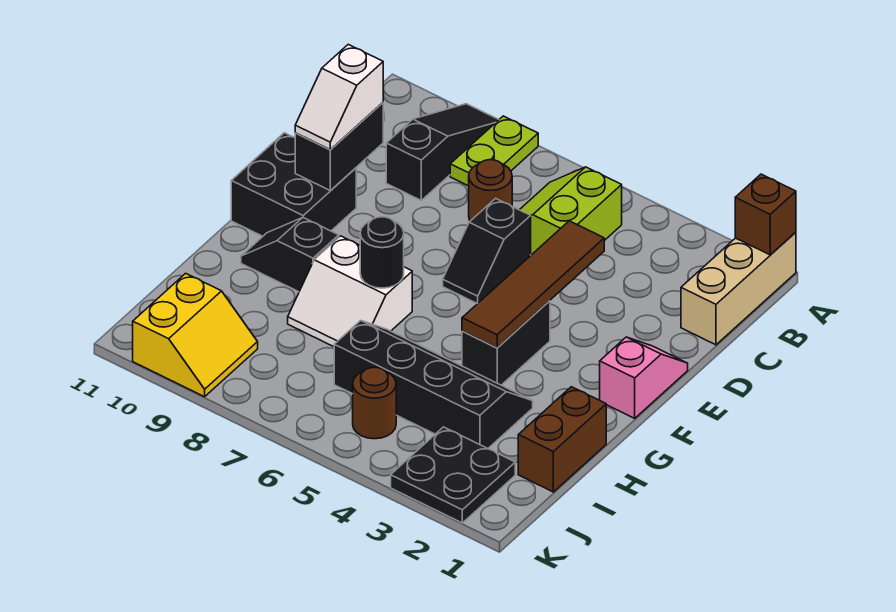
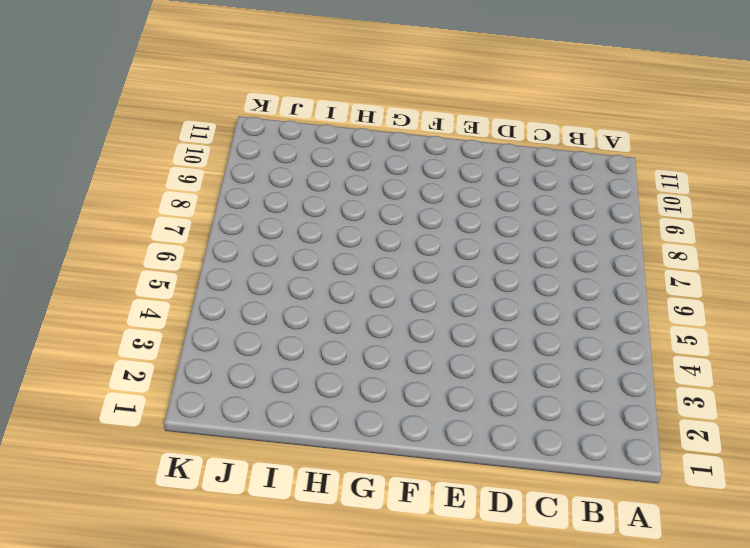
none -> tan 1x3 brick [681,232,796,345]
none -> lime 1x2 plate [450,116,538,186]
none -> black 1x3 slope [386,104,499,200]

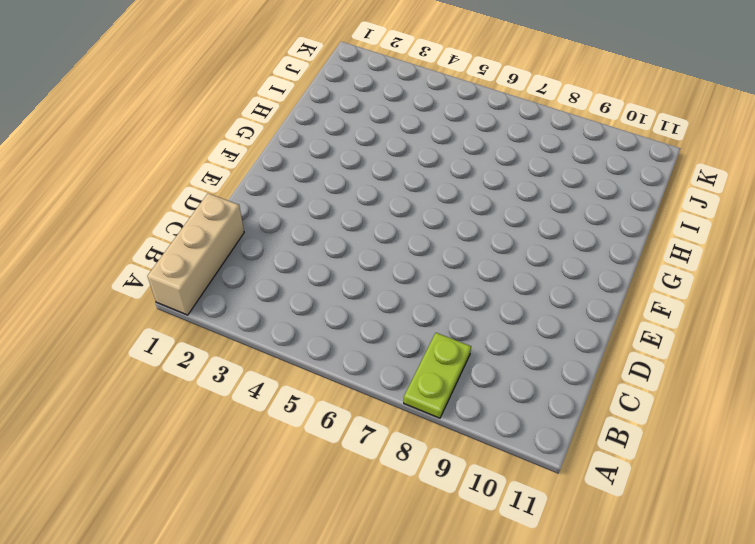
none -> black 1x3 slope [386,104,499,200]
none -> lime 2x2 slope [520,167,622,255]
none -> brown 1x1 round brick [469,160,512,221]

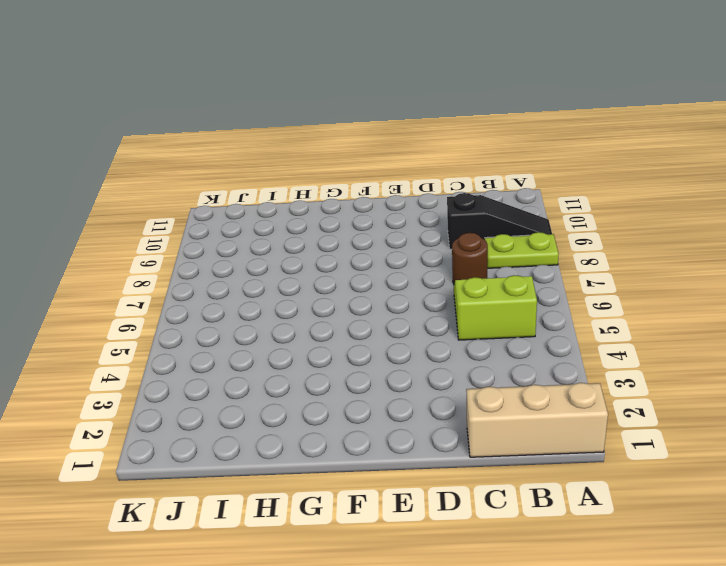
none -> black 1x2 slope [443,198,531,304]
none -> pink 1x2 slope [600,337,688,418]
none -> black 2x2 brick [231,133,356,236]

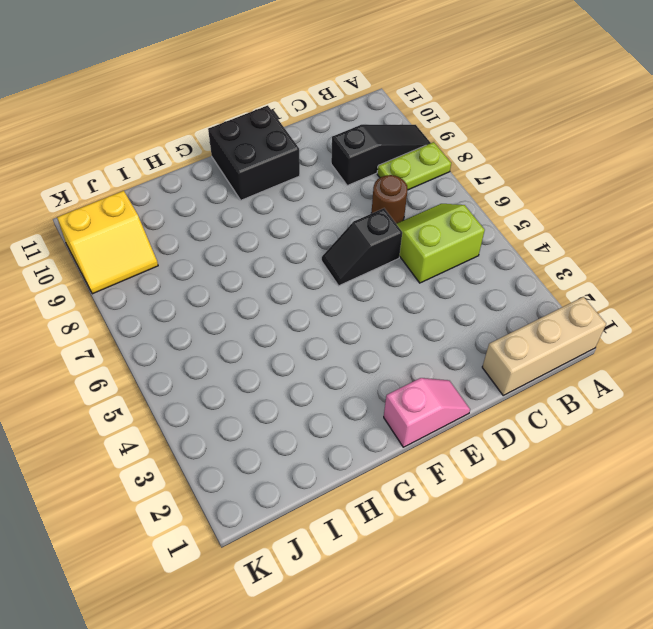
none -> black 1x2 brick [462,301,550,385]
none -> white 2x2 slope [288,236,412,347]
none -> black 1x2 slope [241,218,339,292]

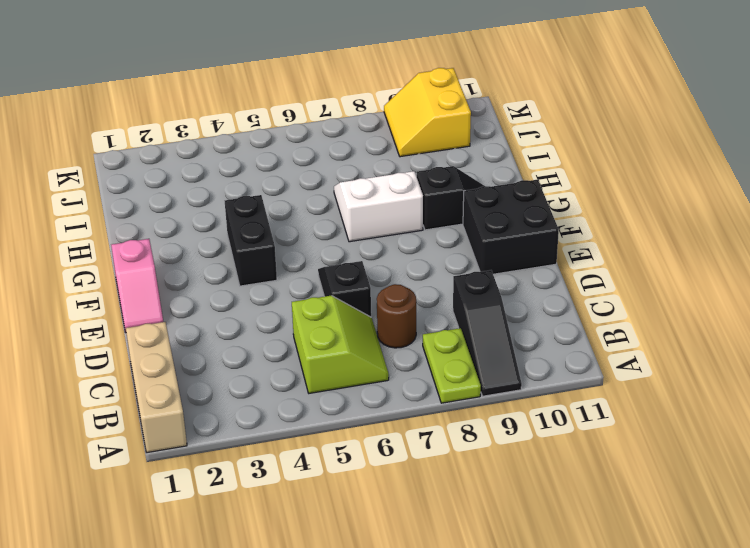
none -> brown 1x2 brick [518,387,606,492]
none -> black 2x4 slope [334,321,533,448]
none -> black 2x2 plate [391,427,515,523]

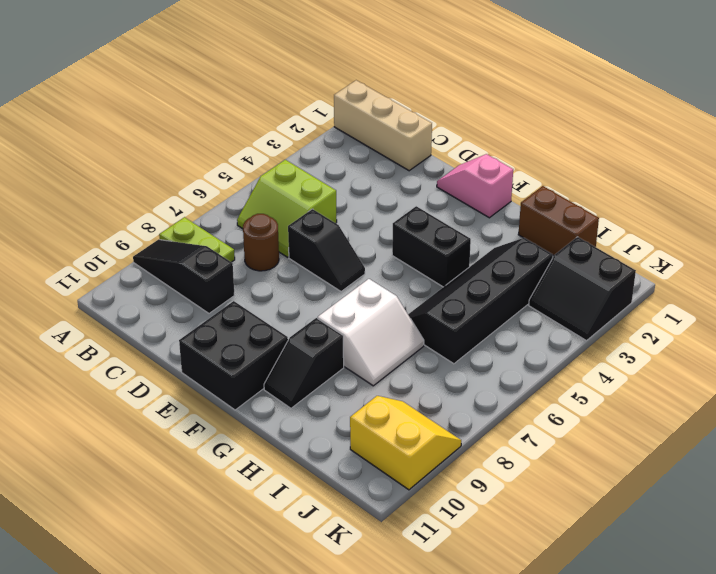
black 2x2 slope [529,237,636,341] -> black 2x2 plate [391,427,515,523]
none -> brown 1x1 round brick [353,367,396,439]
none -> brown 1x1 brick [735,174,796,255]
none -> brown 1x4 tile [462,221,604,348]

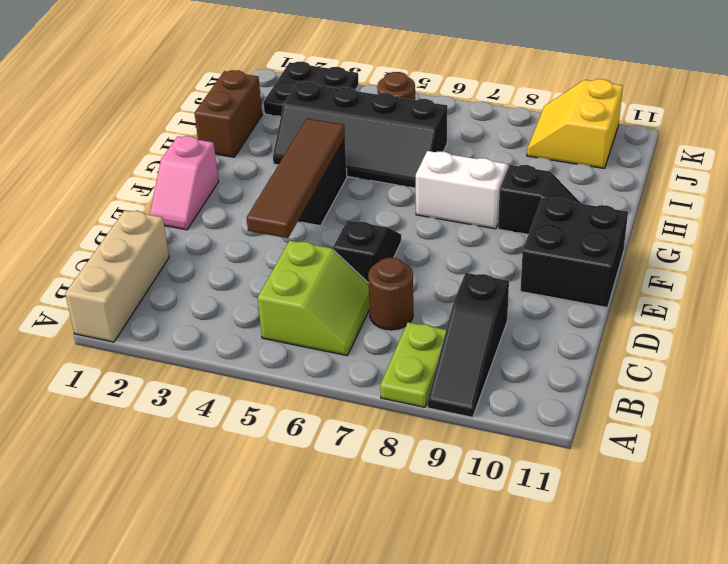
none -> brown 1x1 brick [735,174,796,255]
none -> black 1x2 brick [295,103,383,191]
none -> black 1x1 round brick [360,217,404,288]

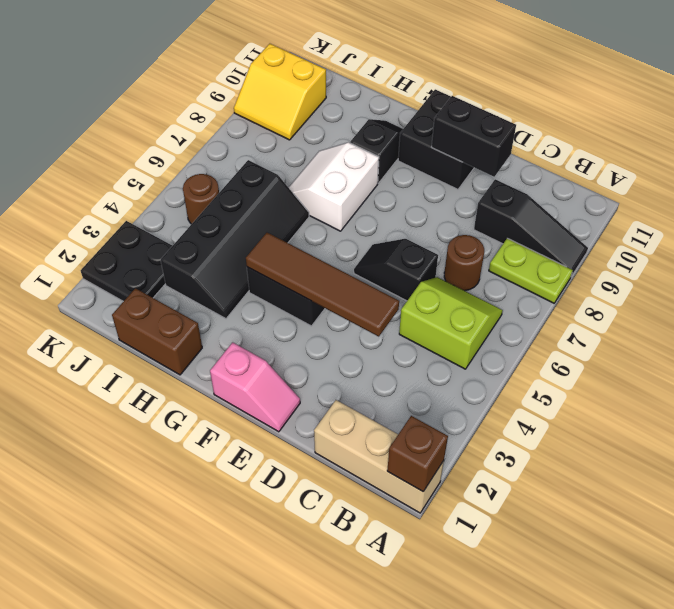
none -> black 1x1 round brick [360,217,404,288]
none -> white 1x2 slope [295,44,383,150]

